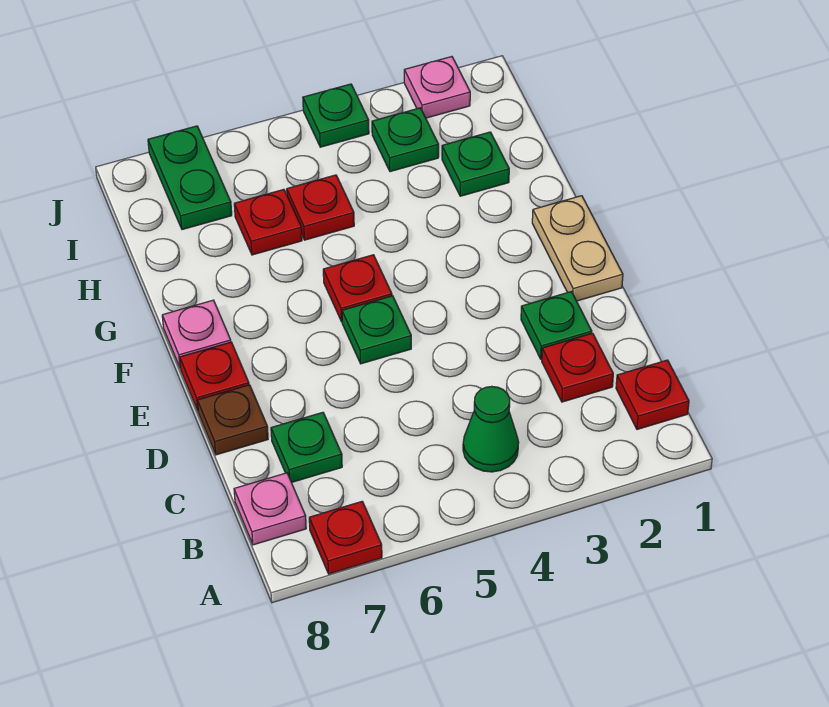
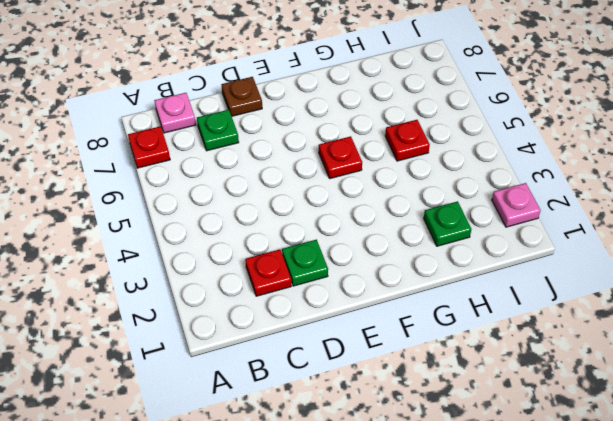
none -> red 1x1 plate [616,360,689,429]
none -> green 1x1 cone [463,386,519,472]
none -> tan 1x2 plate [532,196,623,301]

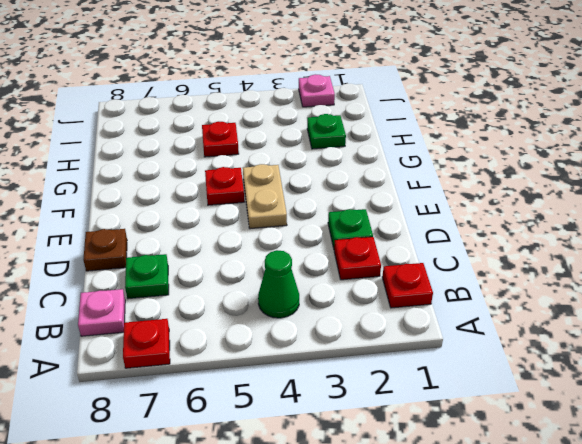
tan 1x2 plate [243,164,287,229] -> tan 1x2 plate moved to [532,196,623,301]
none -> green 1x1 plate [342,296,411,364]
none -> red 1x1 plate [180,342,249,410]
none -> pink 1x1 plate [162,300,231,368]

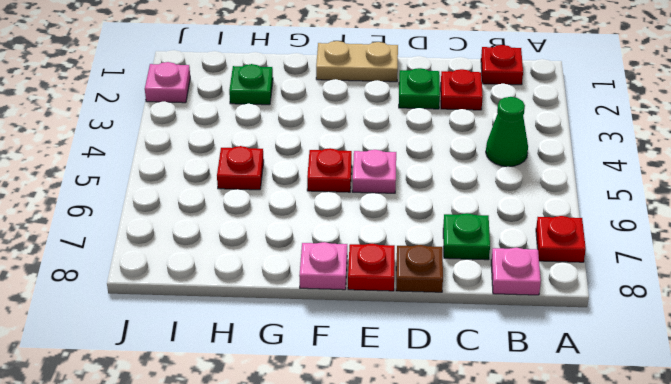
pink 1x1 plate [352,150,396,193] -> green 1x1 plate [342,296,411,364]
none -> red 1x1 plate [234,189,302,255]
none -> green 1x1 plate [372,108,439,172]
none -> green 1x2 plate [148,126,232,230]

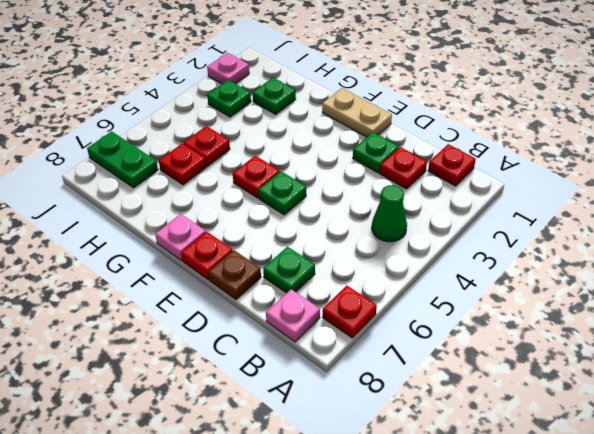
none -> green 1x1 plate [303,84,369,147]

